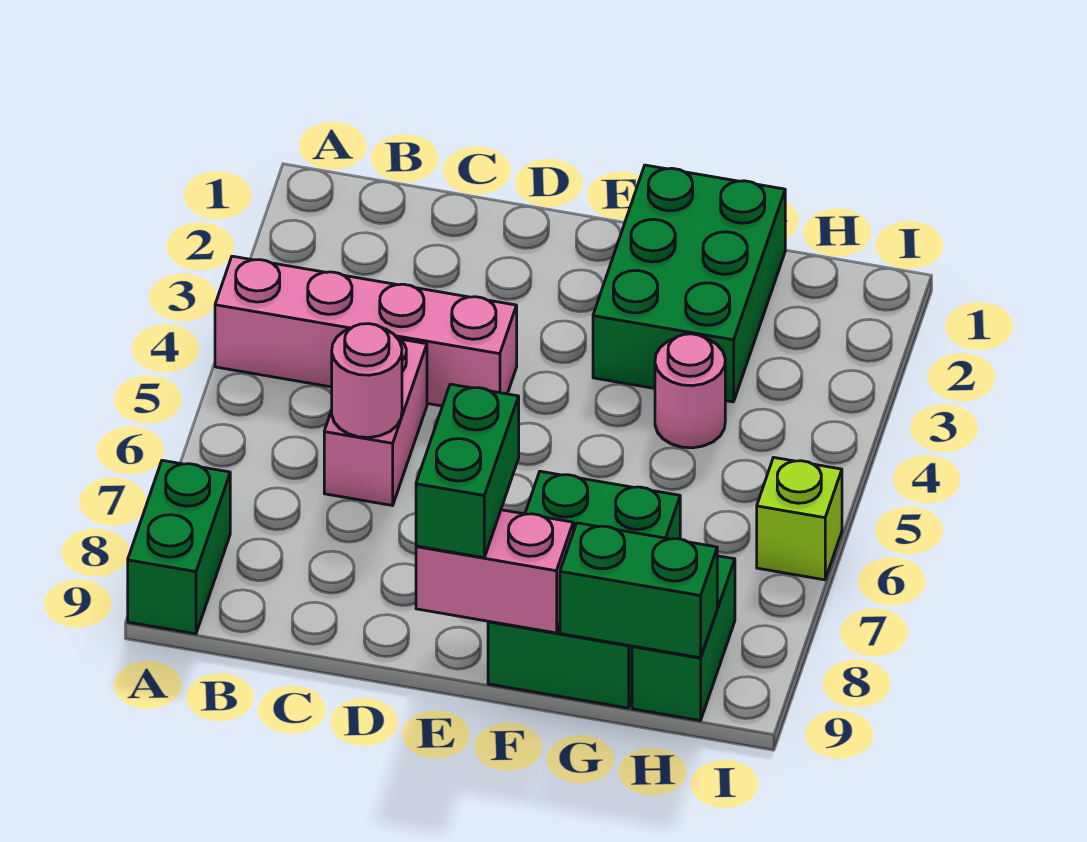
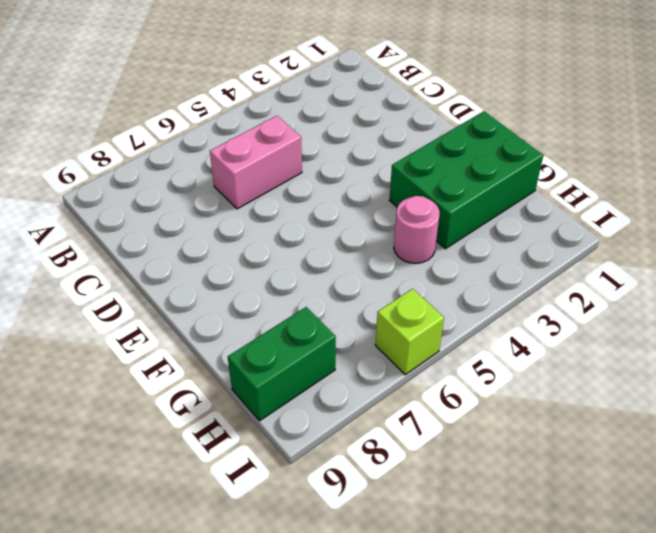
none -> pink 1x4 brick [215,256,517,406]
none -> green 1x2 brick [128,460,230,634]
none -> green 2x3 brick [488,471,680,708]

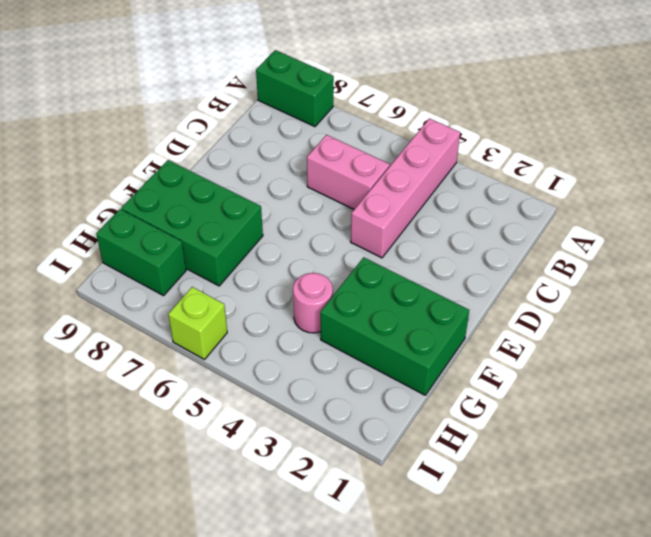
none -> pink 1x1 round brick [332,324,402,437]
none -> pink 1x2 brick [416,510,573,633]
none -> green 1x2 brick [560,523,717,658]

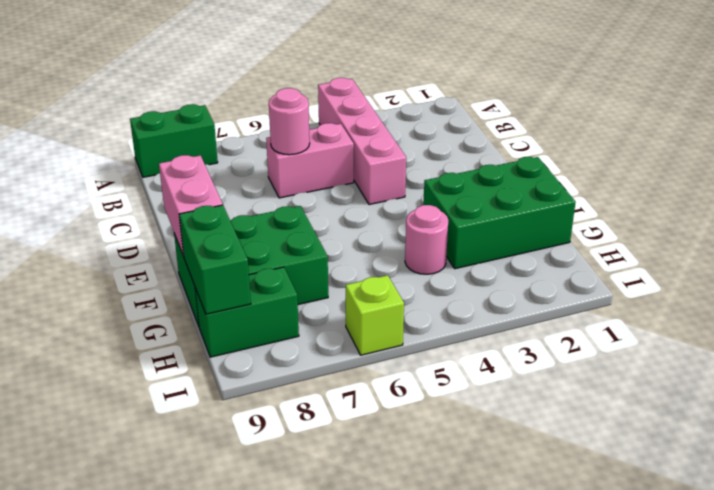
none -> green 1x2 brick [416,384,519,558]

